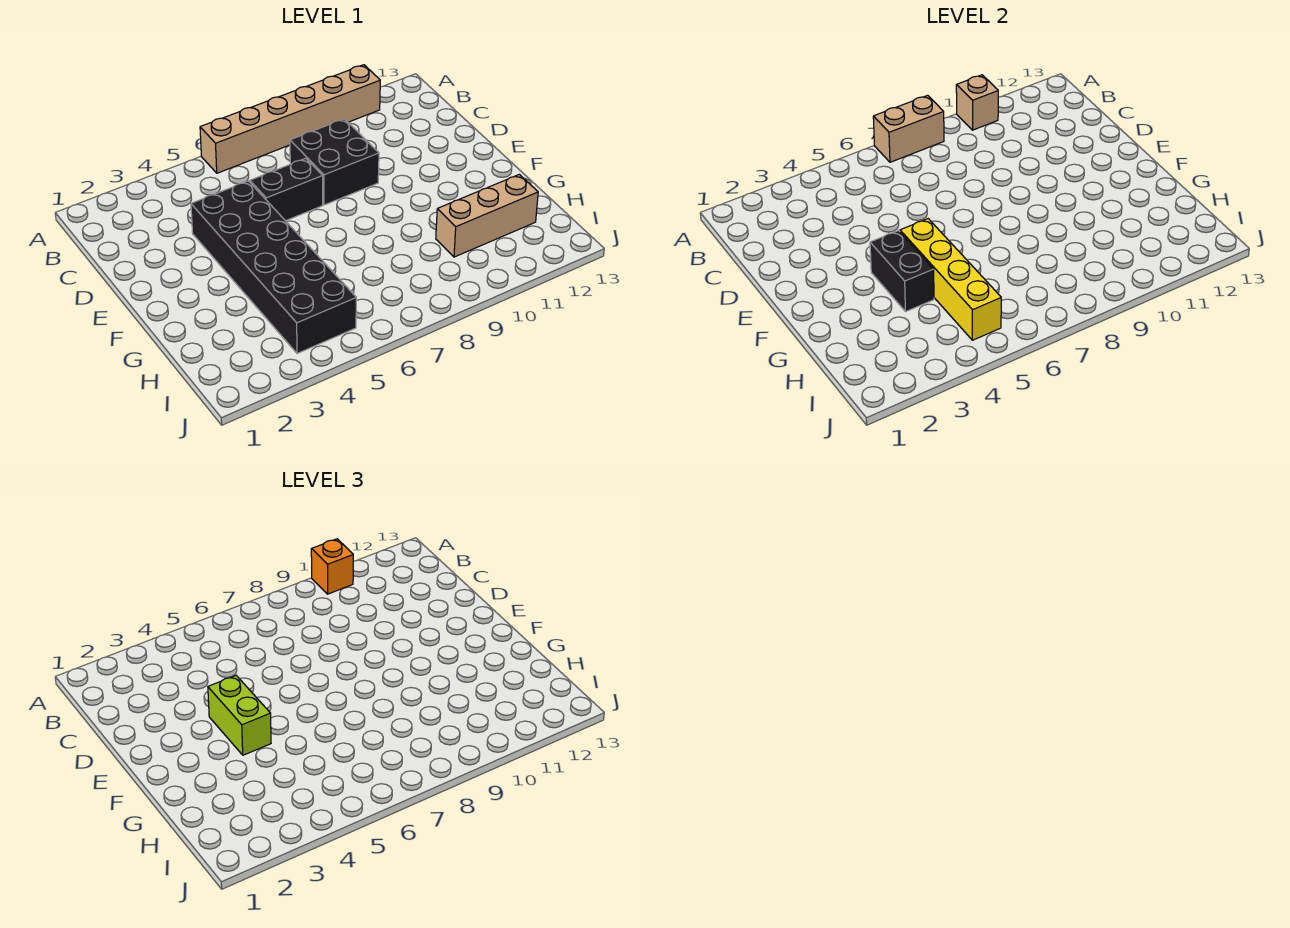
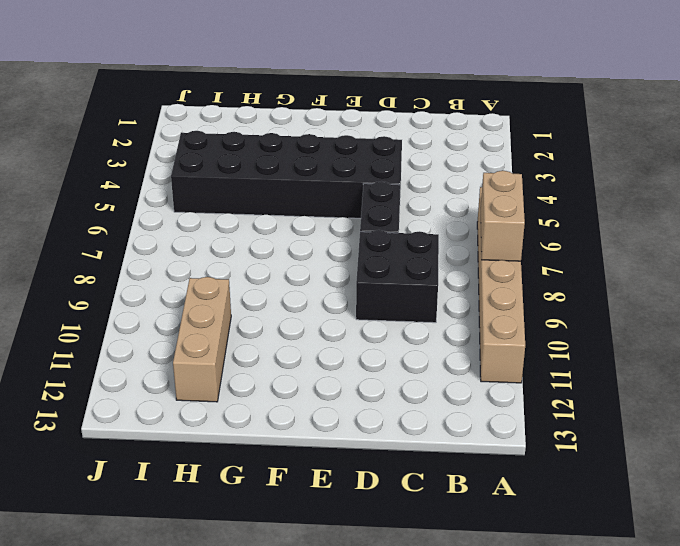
none -> tan 1x1 brick [956,75,998,130]
none -> black 1x2 brick [870,231,934,312]

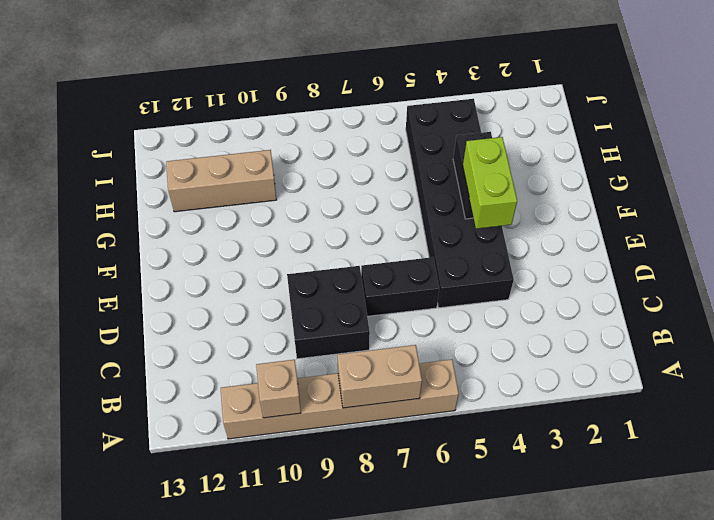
none -> yellow 1x4 brick [900,219,1001,340]
none -> orange 1x1 brick [311,539,353,594]

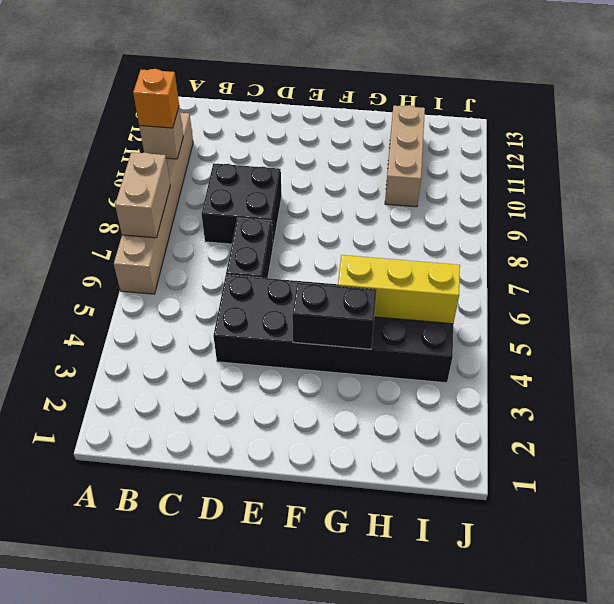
yellow 1x3 brick [338,255,460,324] -> yellow 1x4 brick [900,219,1001,340]
none -> lime 1x2 brick [208,676,271,755]

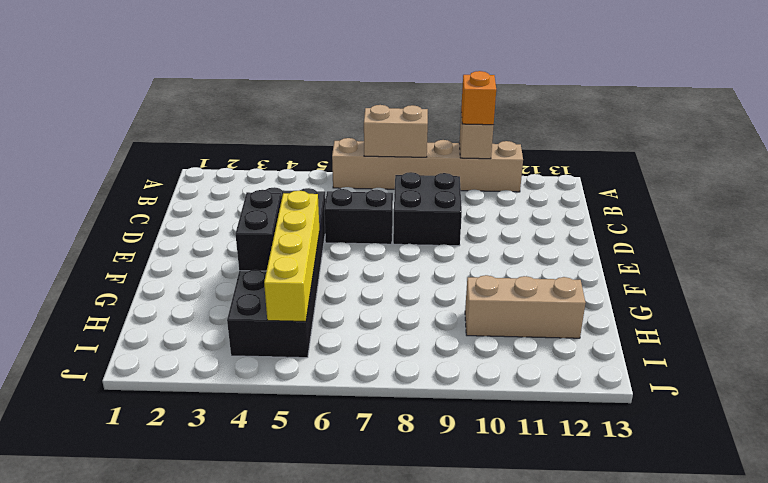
none -> lime 1x2 brick [208,676,271,755]

